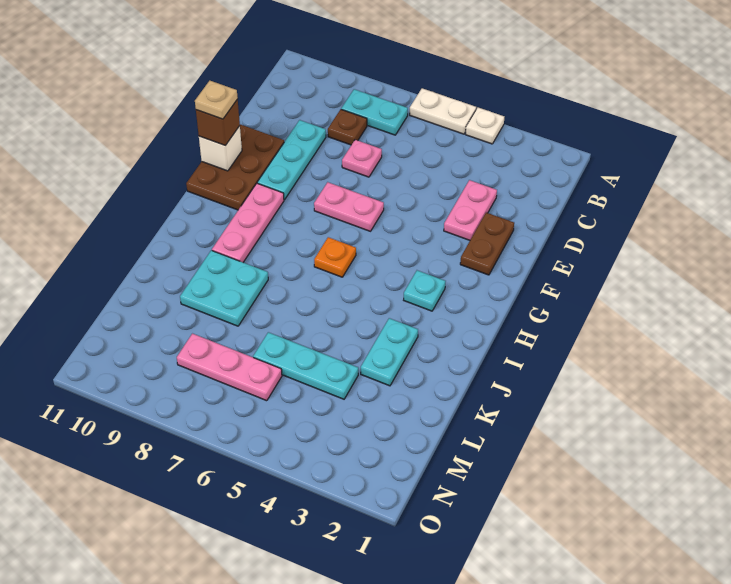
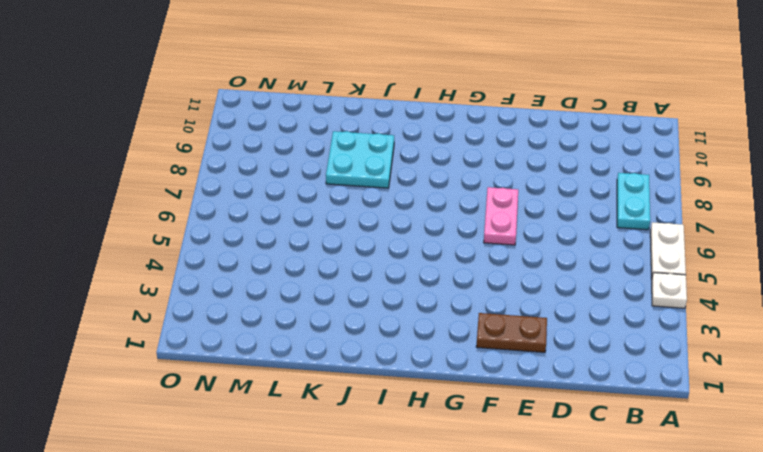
none -> brown 1x1 plate [328,110,367,145]
none -> pink 1x2 plate [444,180,497,240]
none -> pink 1x1 plate [342,140,382,177]

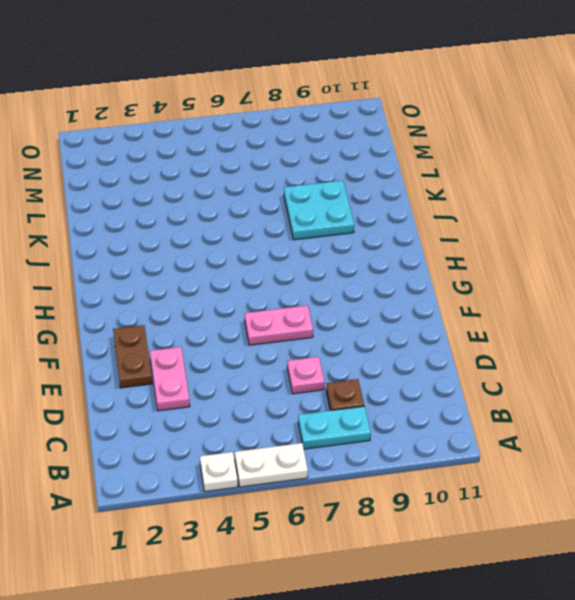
none -> cyan 1x3 plate [257,120,326,200]
none -> brown 2x3 plate [186,125,284,210]
none -> pink 1x3 plate [212,183,284,262]

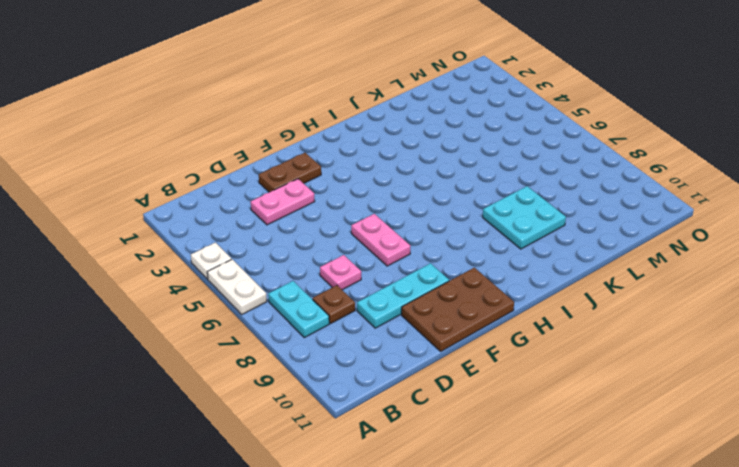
none -> pink 1x3 plate [212,183,284,262]
none -> cyan 1x1 plate [404,270,446,311]
none -> orange 1x1 plate [314,237,356,277]

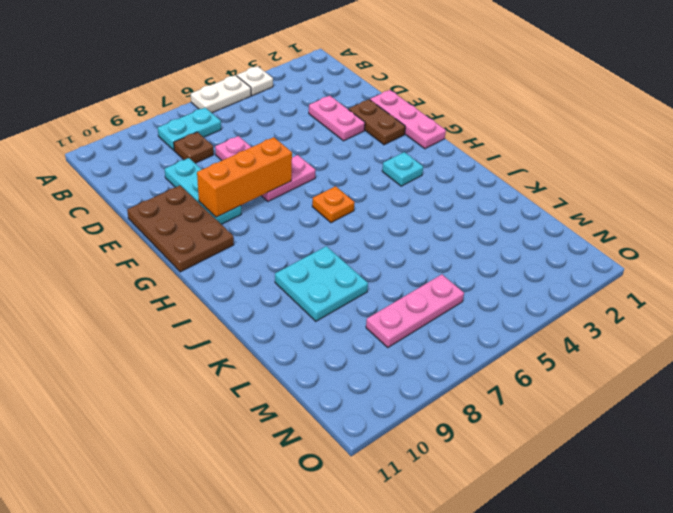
pink 1x3 plate [370,90,446,149] -> pink 1x3 plate moved to [212,183,284,262]
orange 1x3 brick [197,137,292,217] -> none
none -> cyan 1x2 plate [361,318,418,386]
none -> cyan 1x3 plate [253,332,358,399]
none -> white 1x1 brick [199,126,242,171]

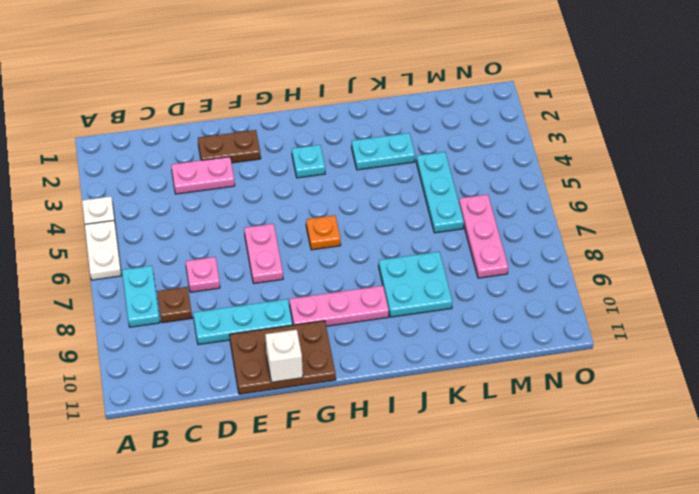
none -> brown 1x1 brick [196,99,240,145]
none -> tan 1x1 plate [195,81,238,119]

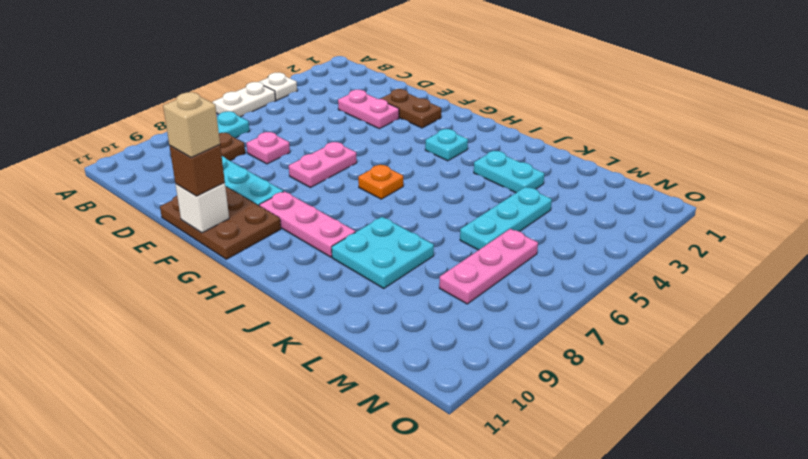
tan 1x1 brick [163,92,220,158] -> tan 1x1 plate [195,81,238,119]

